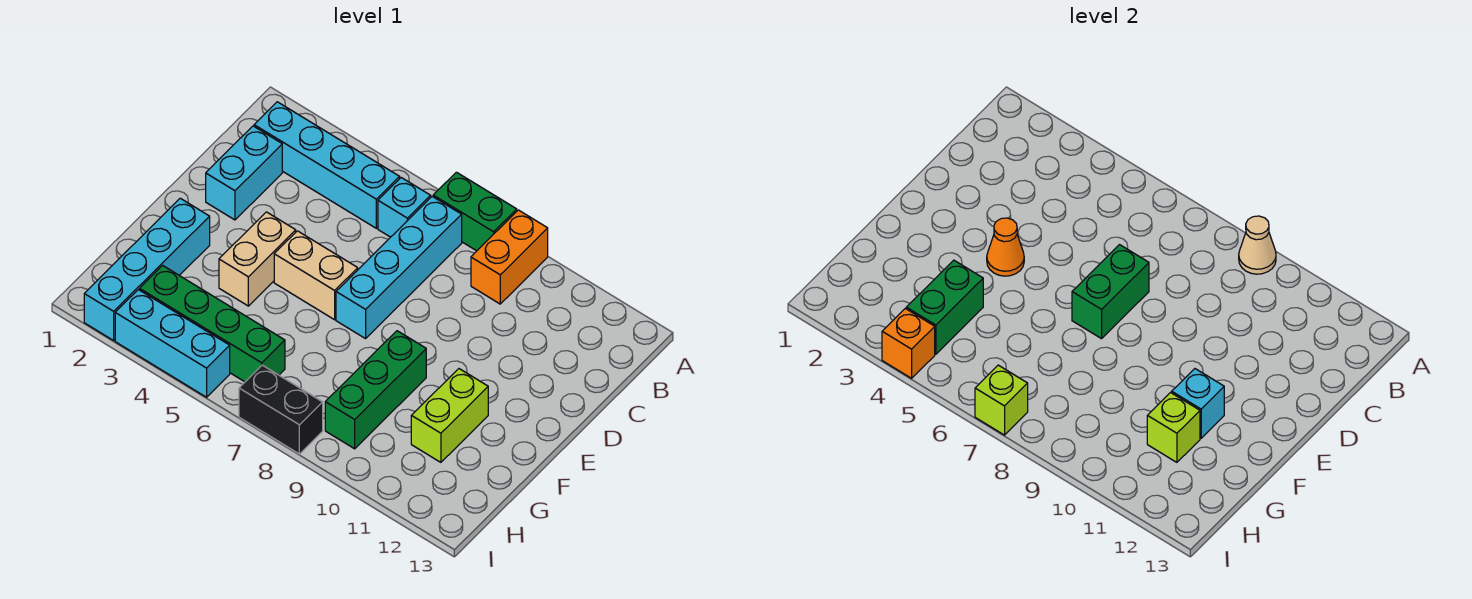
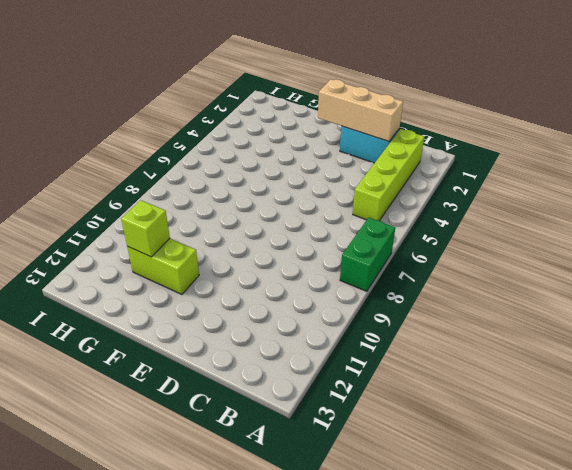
lime 1x4 brick [353,129,424,221] -> cyan 1x4 brick [254,102,400,228]
tan 1x3 brick [318,79,403,141] -> none
none -> orange 1x2 brick [471,210,548,304]
none -> cyan 1x1 brick [378,178,431,237]
none -> cyan 1x4 brick [336,196,462,339]

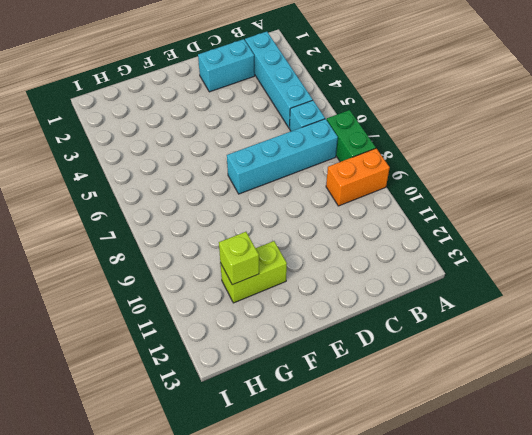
none -> tan 1x2 brick [219,212,296,306]
none -> tan 1x2 brick [274,231,358,320]
none -> cyan 1x4 brick [84,198,210,340]

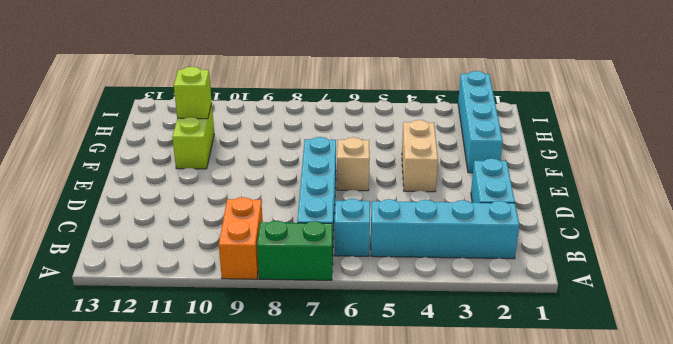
tan 1x1 brick [337,137,370,191] -> tan 1x2 brick [274,231,358,320]
none -> green 1x3 brick [325,331,426,449]
none -> green 1x4 brick [139,265,285,382]
none -> cyan 1x3 brick [115,290,230,397]

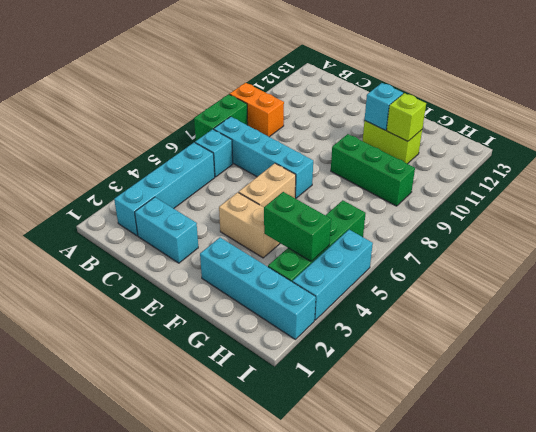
none -> black 1x2 brick [239,365,323,454]
none -> tan 1x1 cone [1239,216,1276,274]
none -> green 1x2 brick [1072,245,1149,339]

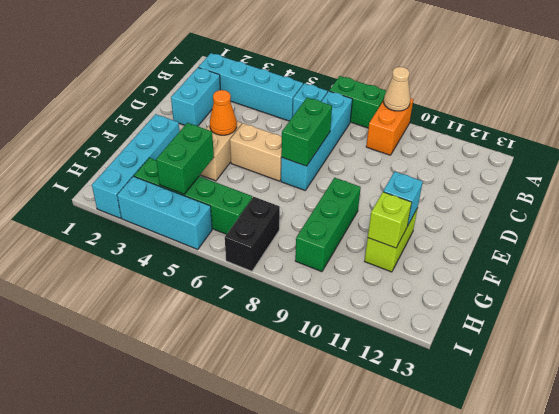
black 1x2 brick [225,197,280,271] -> black 1x2 brick turned to [239,365,323,454]
none -> orange 1x1 brick [882,308,935,378]
none -> lime 1x1 brick [975,365,1028,435]

